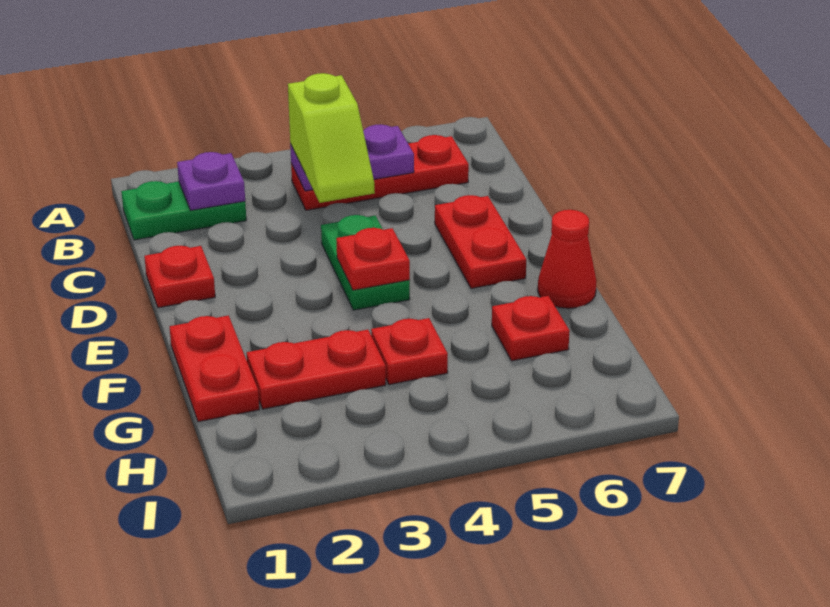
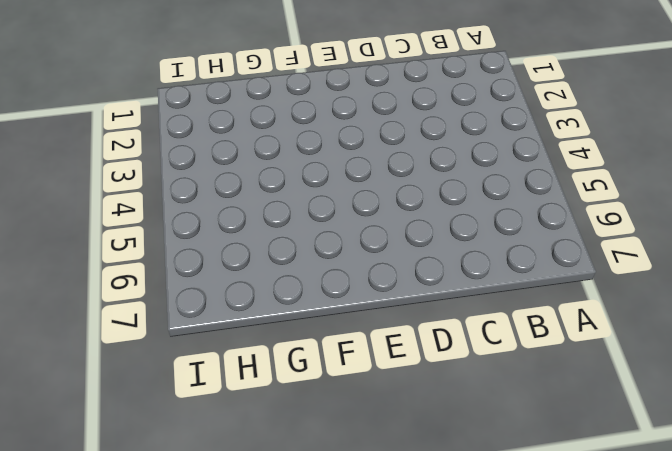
none -> green 1x2 plate [121,181,246,240]
none -> red 1x3 plate [291,135,469,210]
none -> red 1x1 plate [144,246,215,308]

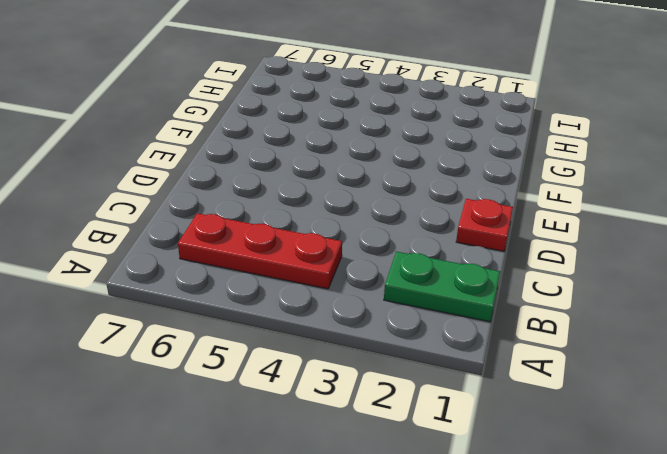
none -> green 1x2 plate [321,215,410,310]
none -> red 1x2 plate [435,195,526,288]
none -> red 1x2 plate [170,316,259,422]

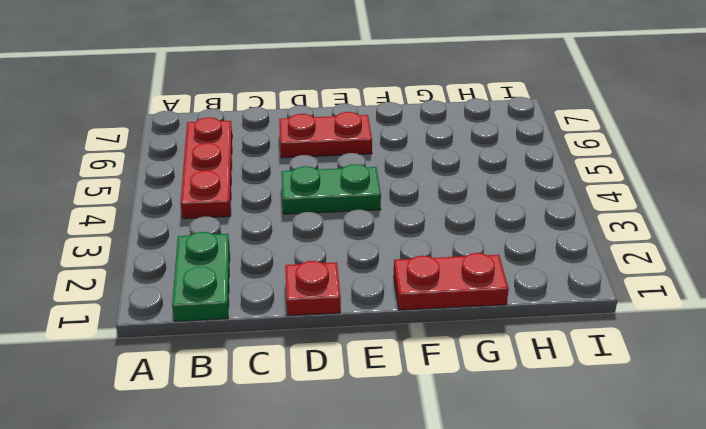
none -> red 1x1 cone [538,210,597,308]
none -> red 1x2 plate [247,330,386,409]
none -> red 1x1 plate [371,318,448,385]

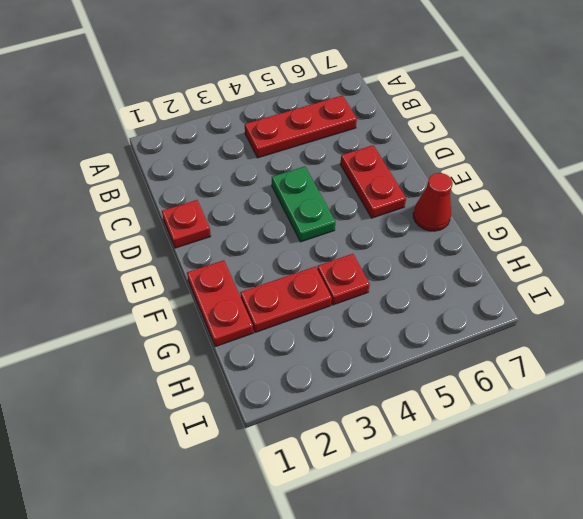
none -> green 1x2 plate [121,181,246,240]
none -> red 1x1 plate [492,296,570,361]
none -> purple 1x1 plate [177,152,245,210]

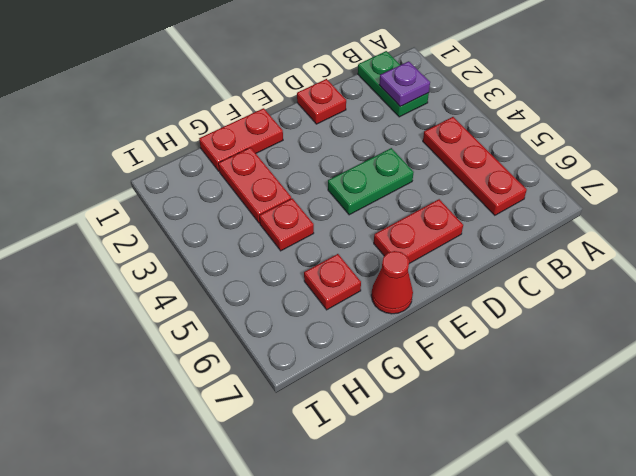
none -> purple 1x2 plate [290,124,414,191]
none -> red 1x1 plate [336,228,410,290]
none -> lime 1x2 slope [288,73,375,203]

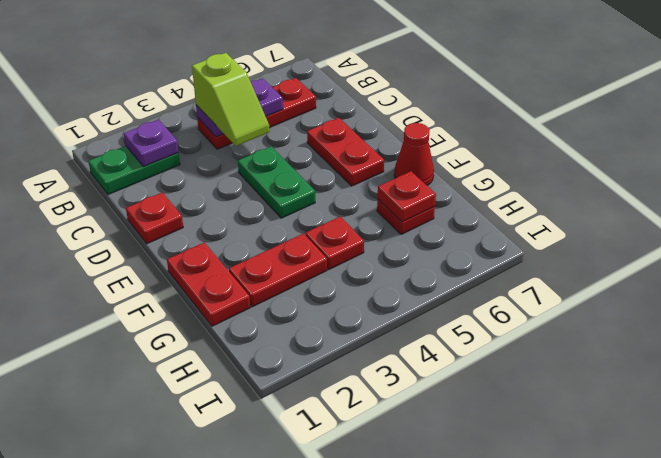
red 1x1 plate [378,171,436,222] -> red 1x1 plate moved to [336,228,410,290]

